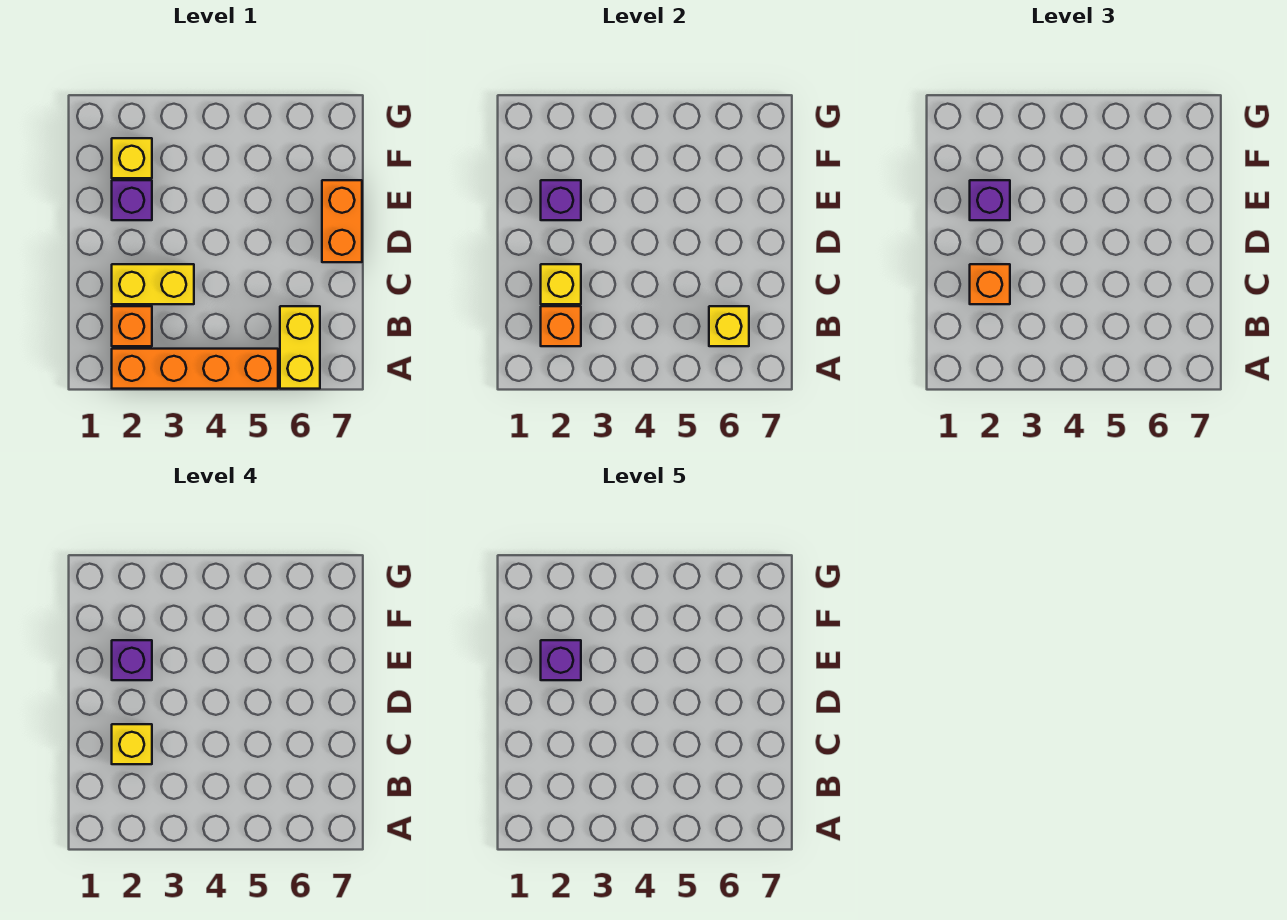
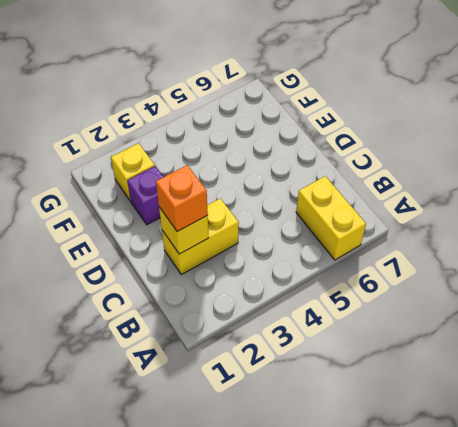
none -> orange 1x4 brick [112,349,278,389]
none -> orange 1x1 brick [112,306,152,346]
none -> orange 1x2 brick [322,180,362,262]

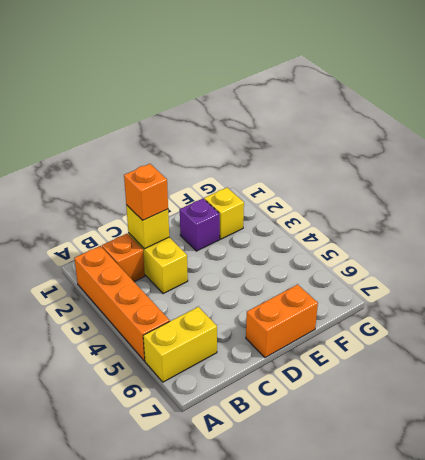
none -> orange 1x1 brick [541,306,581,346]
none -> yellow 1x1 brick [709,306,749,346]
none -> purple 1x1 brick [541,180,581,220]

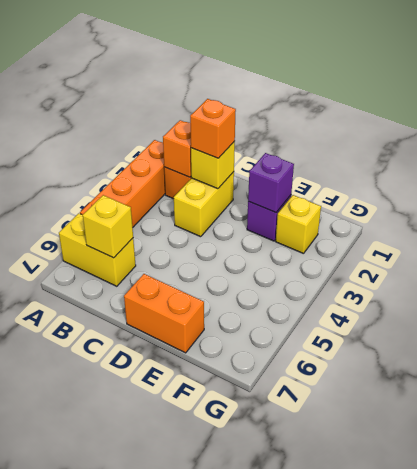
none -> purple 1x1 brick [970,180,1010,220]
none -> yellow 1x1 brick [112,724,152,764]
none -> purple 1x1 brick [112,640,152,680]

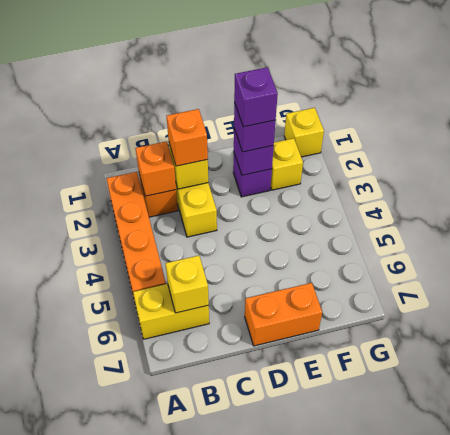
yellow 1x1 brick [284,108,324,157] -> yellow 1x1 brick moved to [112,724,152,764]
none -> purple 1x1 brick [541,640,581,680]

